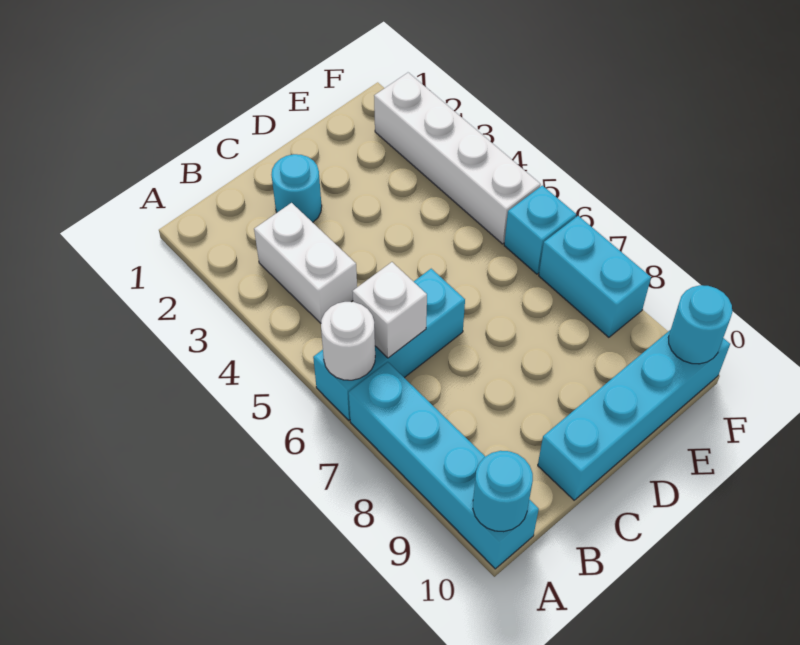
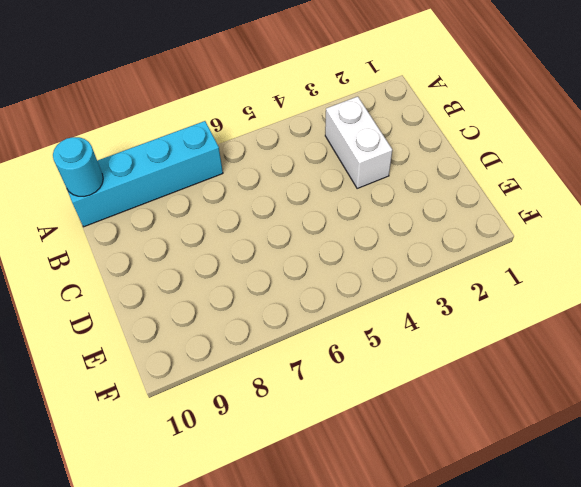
white 1x2 brick [325,97,392,188] -> white 1x2 brick turned to [254,203,357,323]
none -> cyan 1x3 brick [313,269,465,420]
none -> cyan 1x1 round brick [271,154,322,222]
none -> cyan 1x4 brick [538,330,730,500]

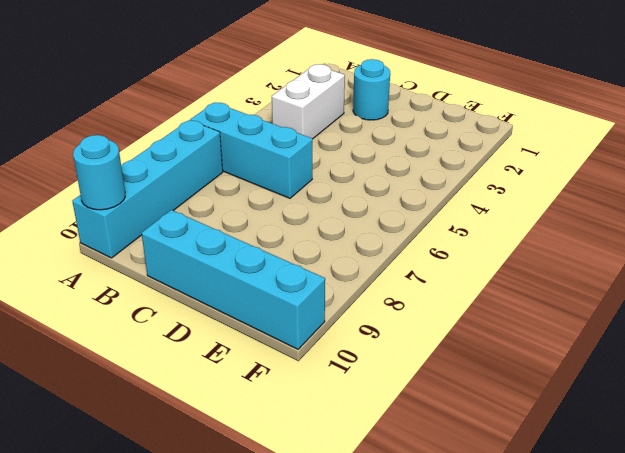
none -> white 1x4 brick [374,73,540,244]
none -> cyan 1x1 brick [504,186,576,274]
none -> cyan 1x2 brick [539,216,651,337]

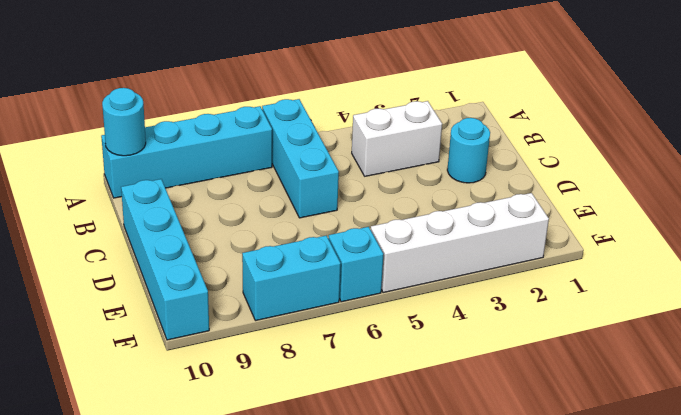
none -> white 1x1 round brick [321,302,375,380]
none -> white 1x1 brick [352,262,427,358]
none -> cyan 1x1 round brick [669,285,732,364]

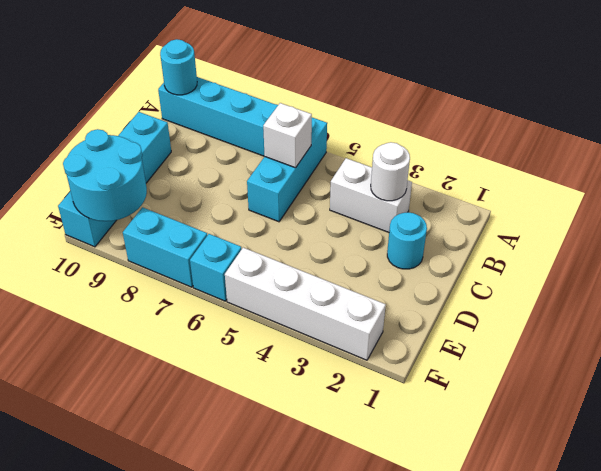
white 1x1 round brick [371,142,410,201] -> white 1x1 round brick moved to [321,302,375,380]
cyan 2x2 round brick [63,129,147,221] -> cyan 1x1 round brick [669,285,732,364]

